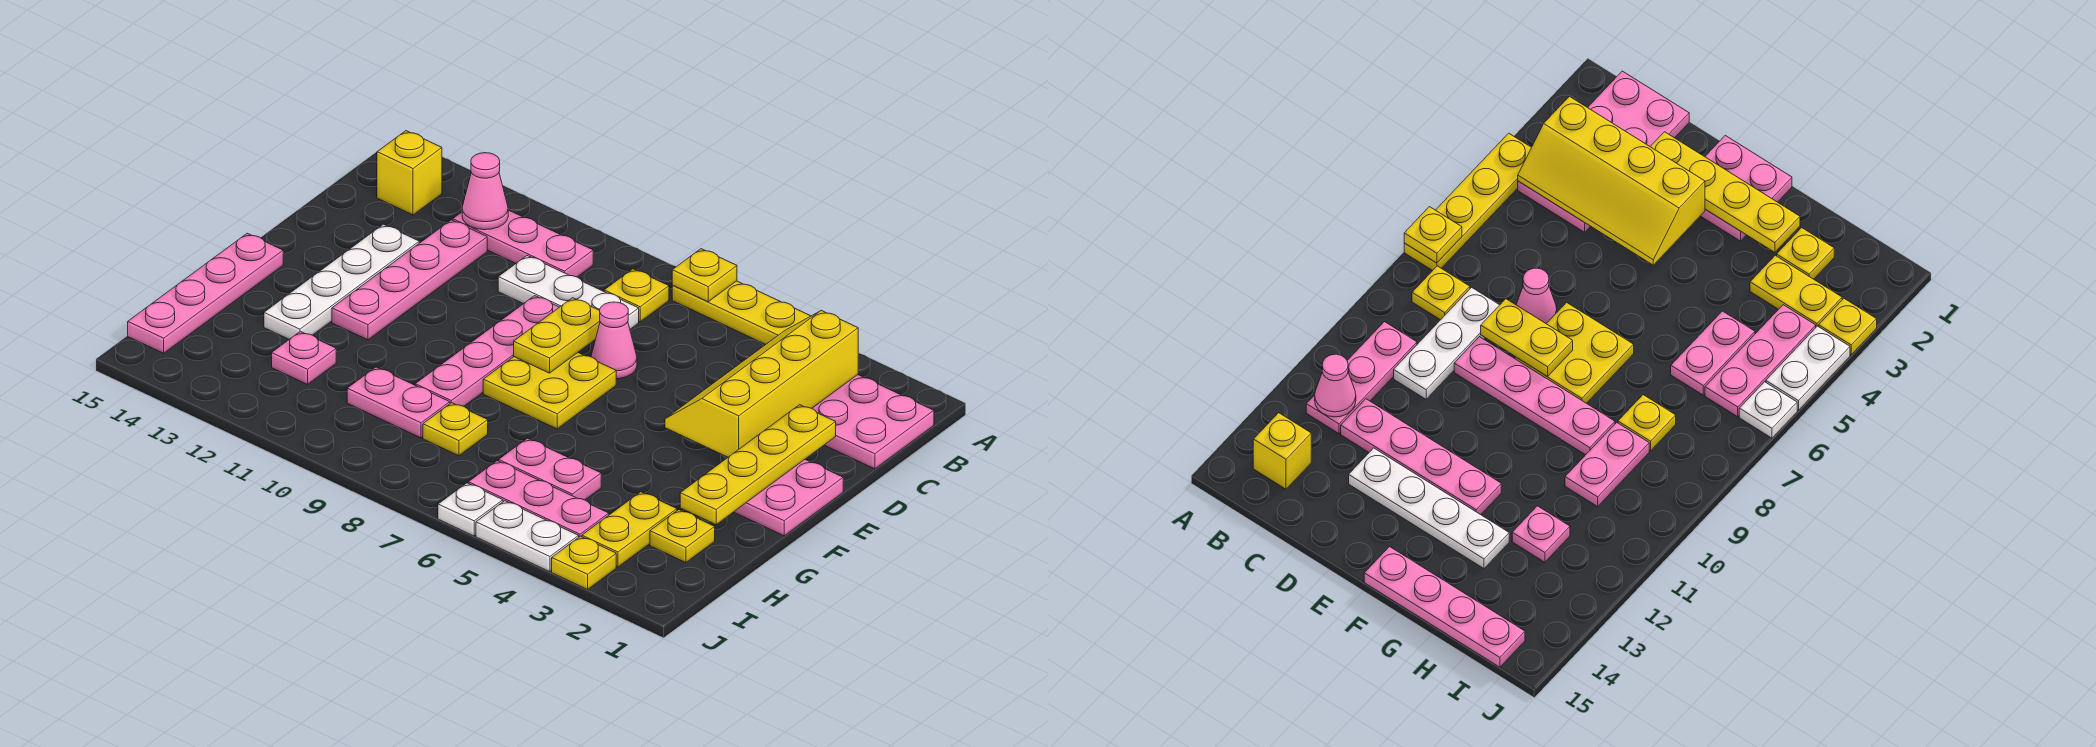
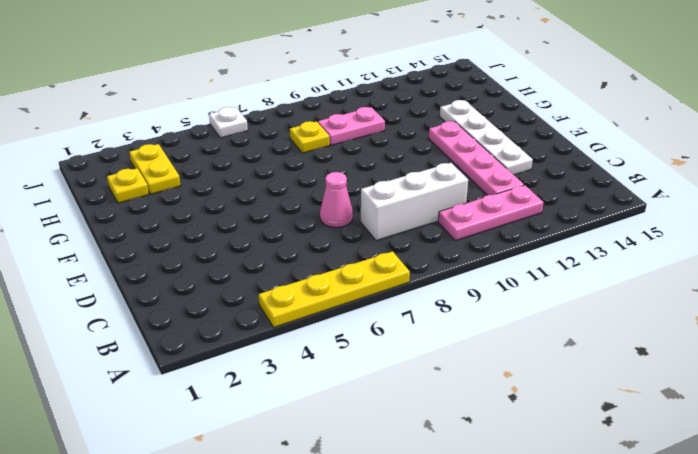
white 1x3 brick [361,163,468,241] -> white 1x3 plate [498,256,639,329]
none -> pink 2x4 plate [812,375,934,469]
none -> yellow 1x1 plate [604,269,669,322]
none -> yellow 1x1 brick [377,131,442,215]

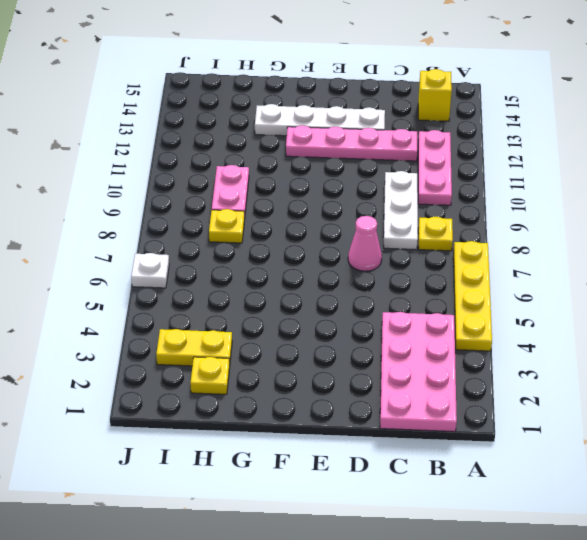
none -> pink 1x4 plate [415,296,559,406]
none -> pink 2x2 plate [734,460,843,536]
none -> yellow 2x2 plate [483,353,616,429]

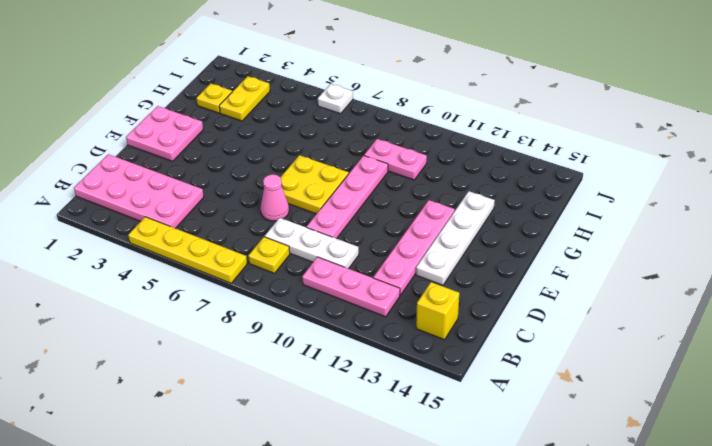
none -> pink 1x4 plate [128,233,283,353]
none -> pink 1x2 plate [499,438,601,500]
none -> yellow 1x1 plate [423,403,488,456]

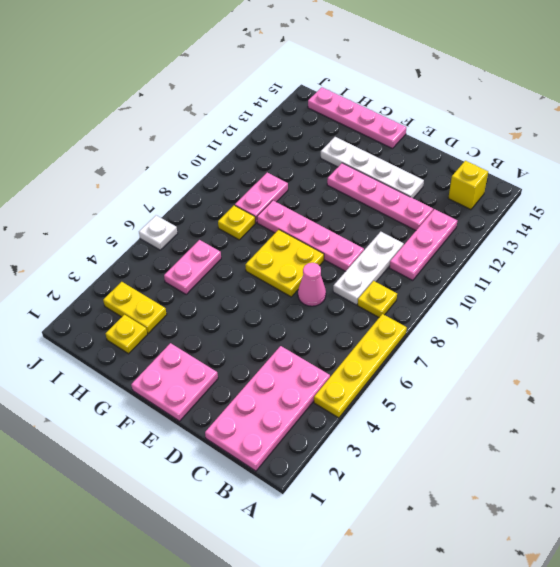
none -> pink 1x1 plate [272,331,336,384]
none -> pink 1x3 plate [468,461,609,537]
none -> yellow 1x1 plate [552,536,616,589]

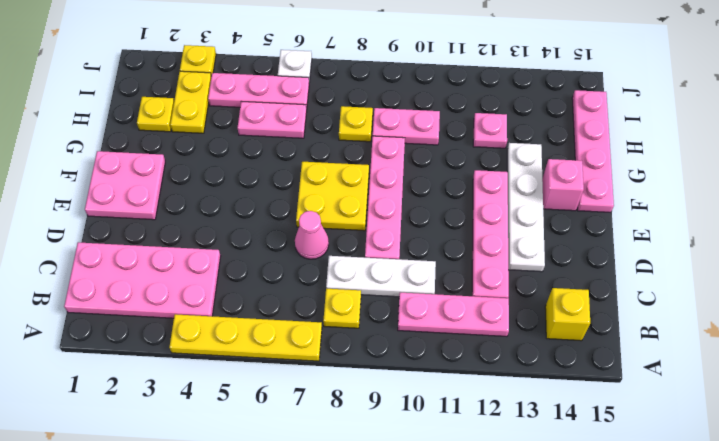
pink 1x1 brick [542,159,584,211] -> none
none -> white 1x2 plate [476,501,579,572]
none -> yellow 1x1 plate [672,249,737,302]
none -> yellow 2x4 slope [665,310,858,457]

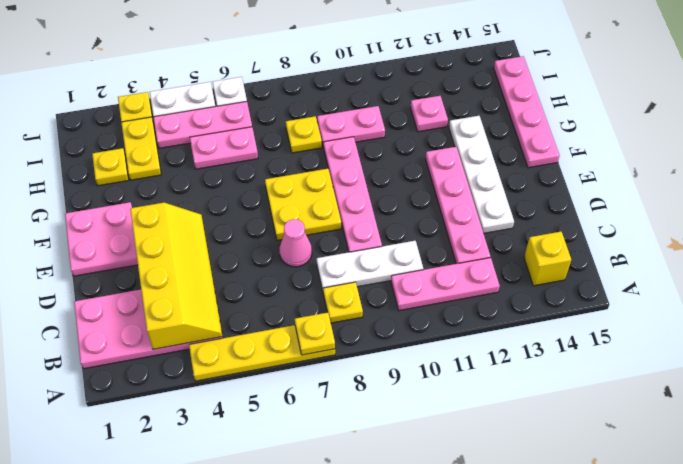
none -> pink 1x1 cone [462,153,508,230]
none -> yellow 1x4 plate [680,405,836,525]
none -> yellow 1x2 plate [514,298,600,373]

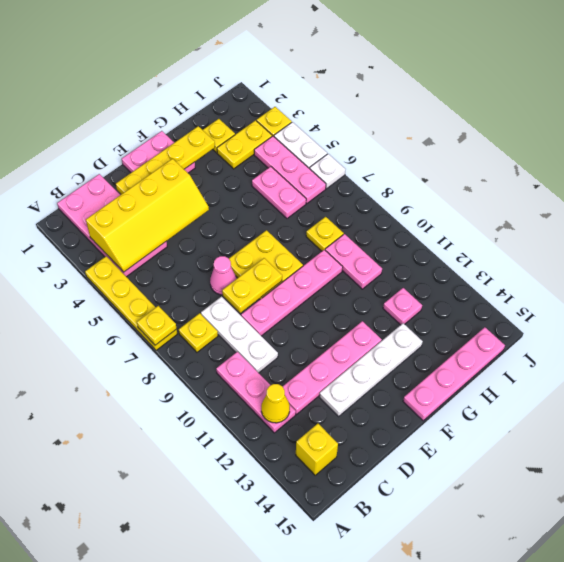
yellow 1x1 cone [261,384,290,423] -> pink 1x1 cone [462,153,508,230]

